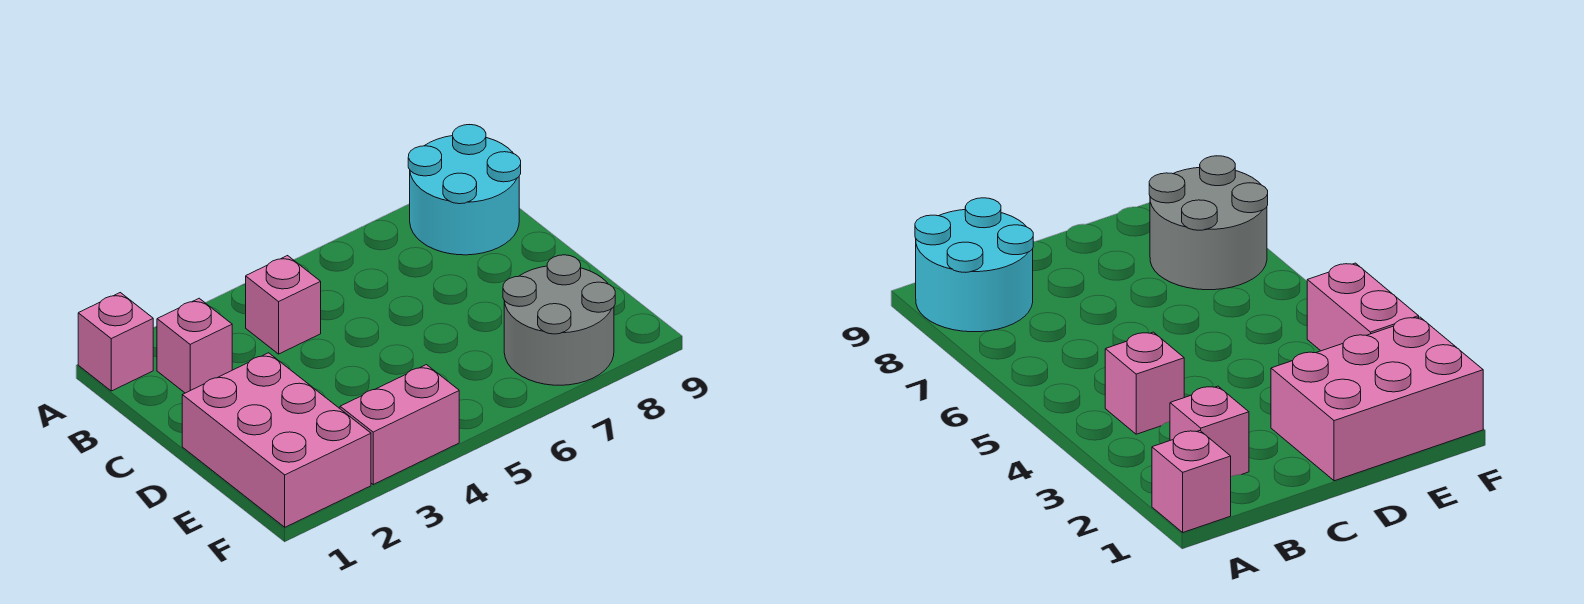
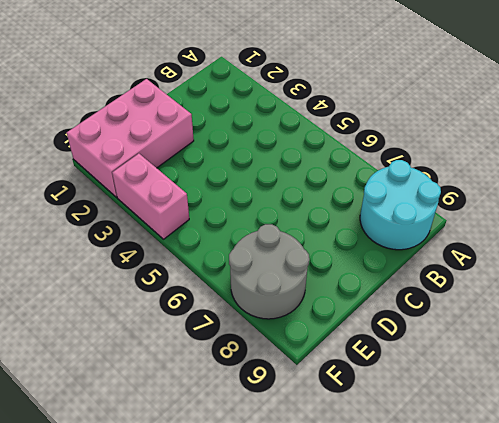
none -> pink 1x1 brick [78,293,153,391]
none -> pink 1x1 brick [157,298,232,393]

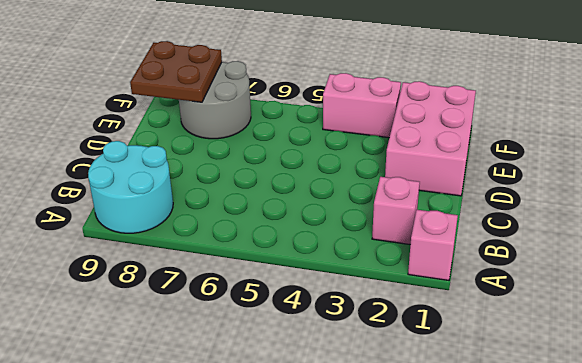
brown 2x2 plate [130,41,222,102] -> none
none -> pink 1x1 brick [246,256,321,354]

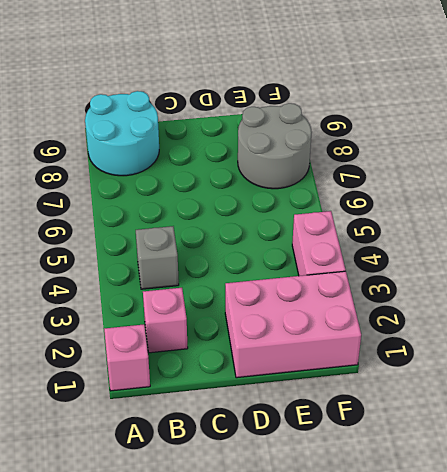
grey 1x1 brick [136,226,179,289] -> pink 1x1 brick [246,256,321,354]

